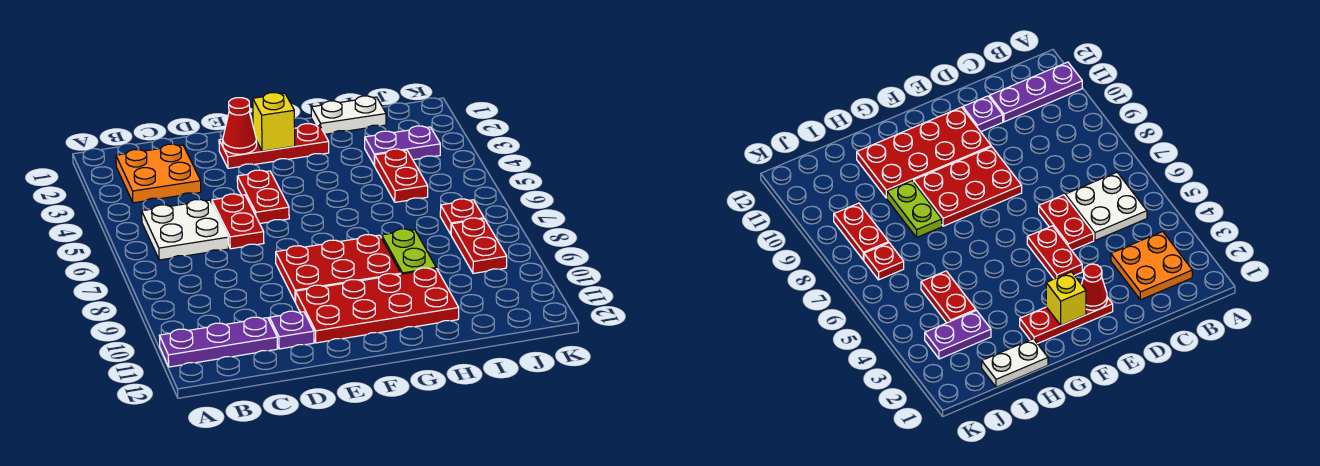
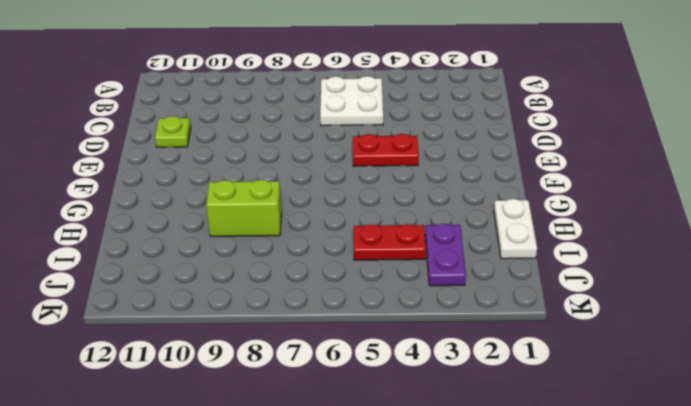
lime 1x1 plate [155,116,191,147] -> purple 1x1 plate [269,311,314,349]
lime 1x2 brick [206,180,281,236] -> lime 1x2 plate [382,229,436,274]
none -> purple 1x3 plate [159,317,277,367]
none -> orange 2x2 plate [116,144,201,203]
none -> red 1x2 plate [212,194,264,249]

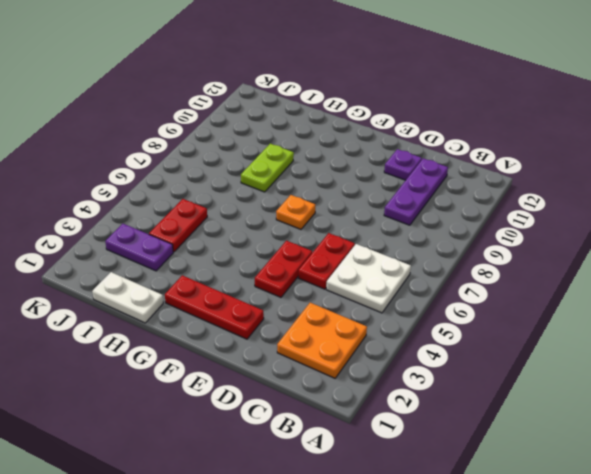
purple 1x3 plate [384,158,448,225] -> purple 1x3 plate turned to [159,317,277,367]
orange 1x1 plate [276,195,315,229] -> none
none -> red 2x3 plate [276,235,401,302]
none -> red 2x4 plate [296,268,459,343]
none -> red 1x1 plate [440,199,484,234]

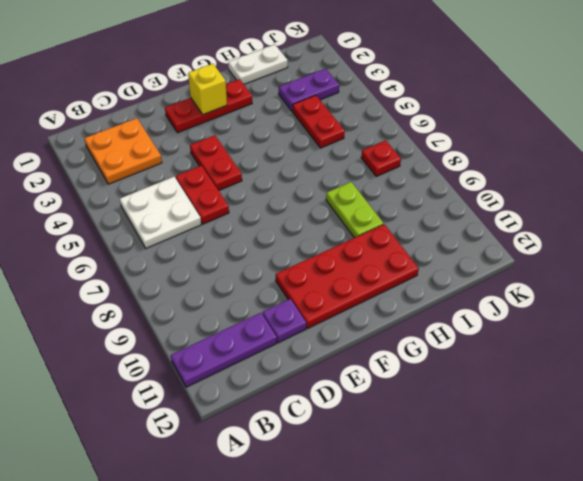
none -> red 2x3 plate [276,235,401,302]
none -> red 1x2 plate [451,218,507,273]
none -> red 1x1 cone [223,98,257,154]

